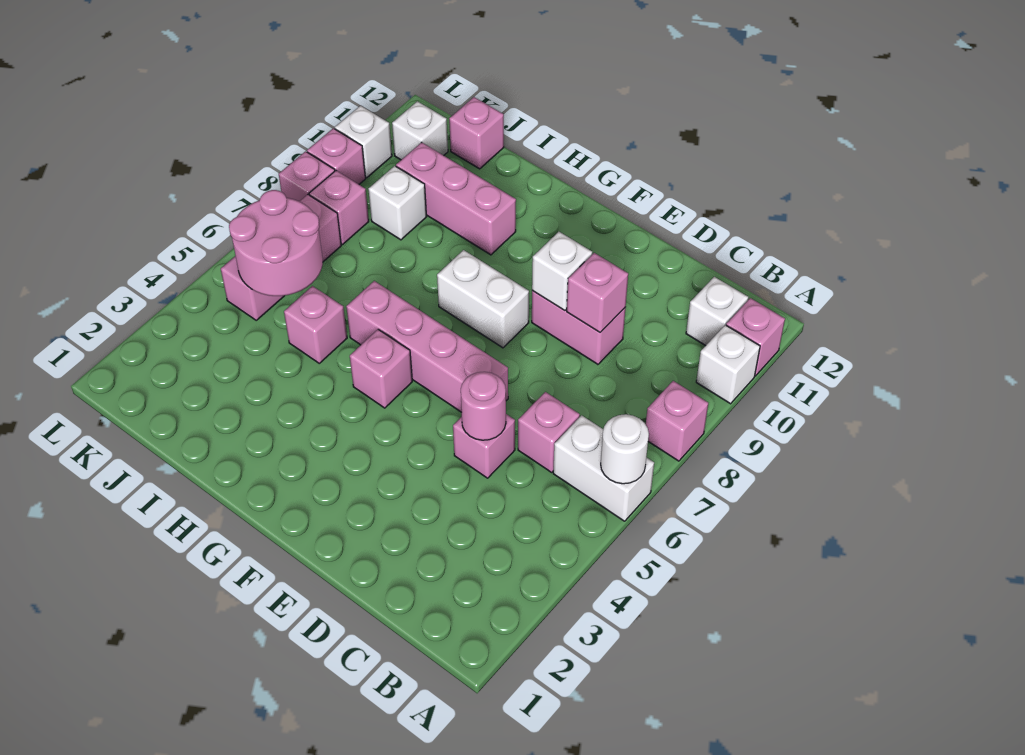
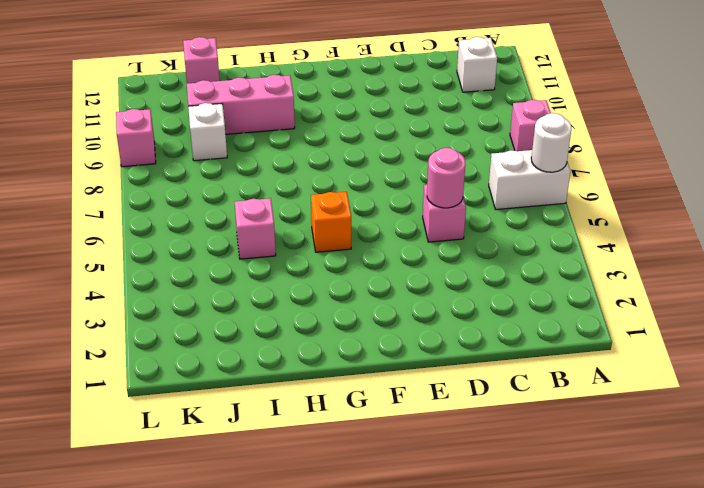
orange 1x1 brick [311,192,351,252] -> pink 1x1 brick [350,330,412,408]
none -> white 1x1 brick [696,325,760,404]
none -> pink 1x1 brick [726,298,785,376]
none -> pink 1x1 brick [518,392,580,472]

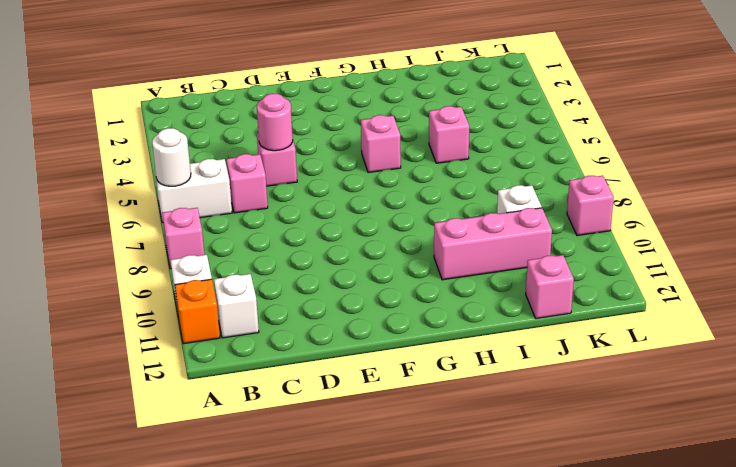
orange 1x1 brick [175,279,220,344] -> pink 1x1 brick [726,298,785,376]
none -> pink 1x2 brick [532,291,626,364]
none -> pink 1x4 brick [346,281,508,412]
none -> white 1x2 brick [437,250,529,348]

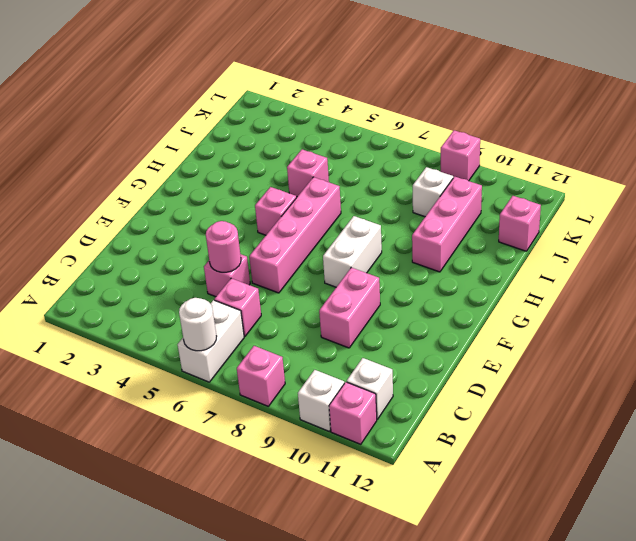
none -> pink 1x3 brick [221,195,341,320]
none -> pink 1x1 brick [309,171,369,244]
none -> white 1x1 brick [392,101,448,160]

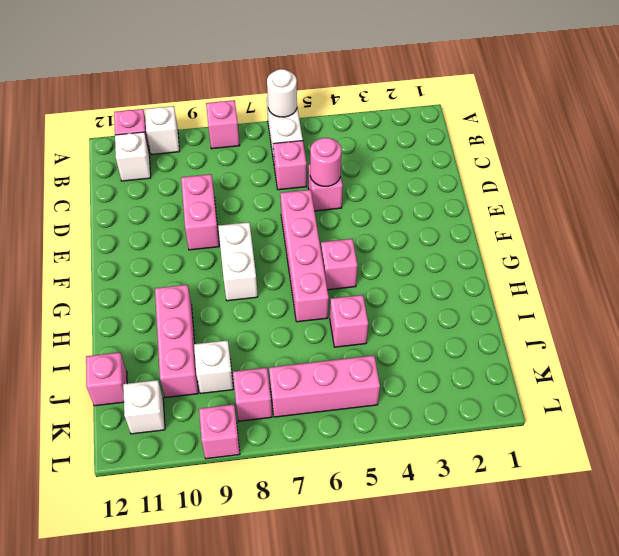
none -> pink 1x1 brick [279,151,335,201]
none -> white 1x1 brick [335,106,392,178]
none -> pink 1x1 brick [567,253,628,332]

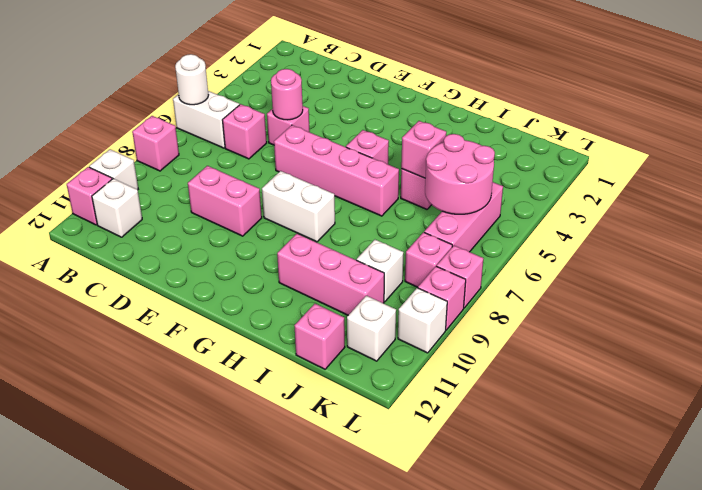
pink 1x1 brick [401,121,446,178] -> pink 1x1 brick moved to [567,253,628,332]
none -> white 1x1 brick [532,232,592,311]

